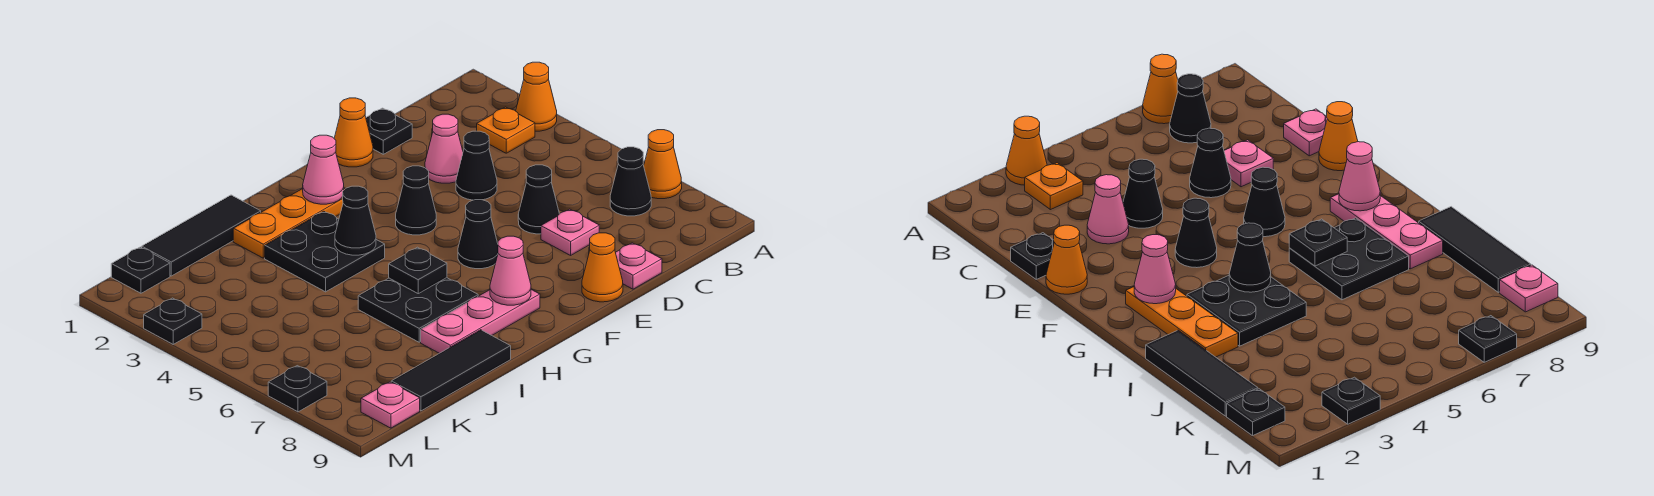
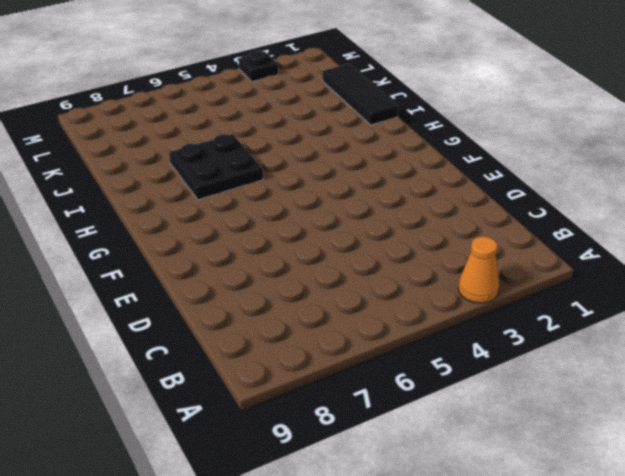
none -> orange 1x1 cone [644,130,682,199]
none -> orange 1x1 plate [477,107,535,153]
none -> black 1x1 cone [610,147,651,216]

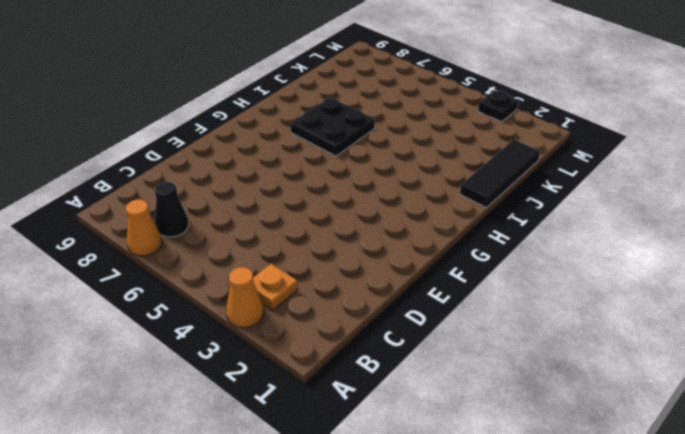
none -> black 1x1 plate [366,108,412,154]
none -> pink 1x1 cone [425,114,463,183]
none -> black 1x1 cone [456,131,497,200]

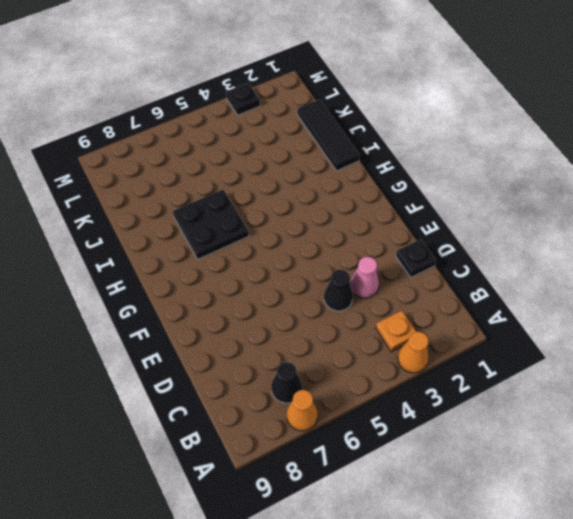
none -> black 1x1 cone [518,165,559,234]
none -> pink 1x1 plate [541,209,599,255]
none -> pink 1x1 plate [616,243,662,289]

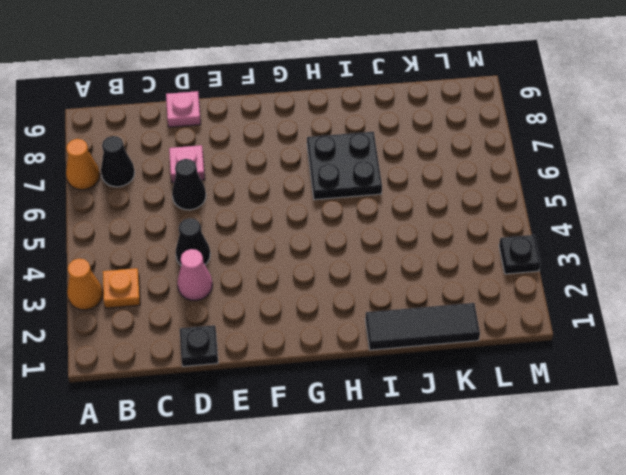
none -> orange 1x1 cone [334,98,373,167]
none -> orange 1x1 cone [582,233,623,302]
none -> black 1x1 cone [396,166,436,235]

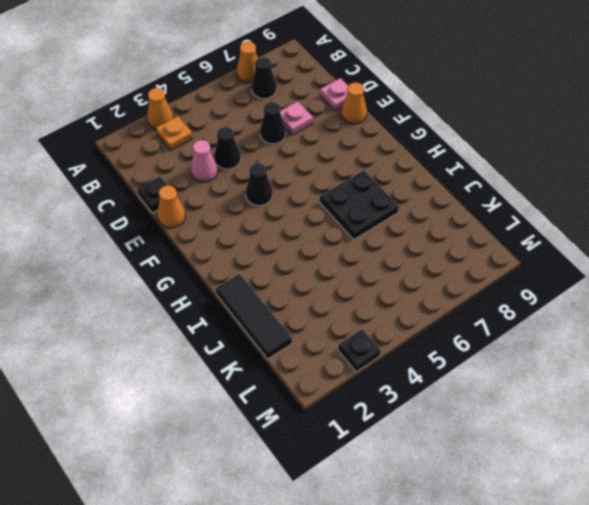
none -> black 1x1 cone [458,200,498,269]
none -> orange 1x3 plate [233,189,345,258]
none -> pink 1x3 plate [421,290,540,353]

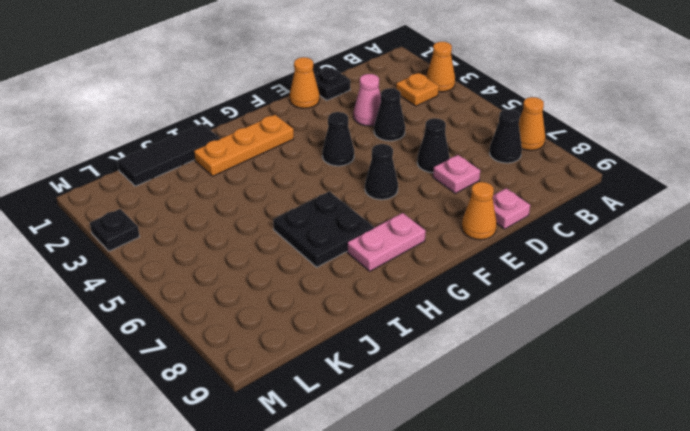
pink 1x2 plate [347,213,426,271] -> pink 1x3 plate [421,290,540,353]
none -> black 2x2 plate [265,211,385,292]
none -> black 1x3 tile [391,330,511,411]
none -> black 1x1 plate [111,247,170,293]

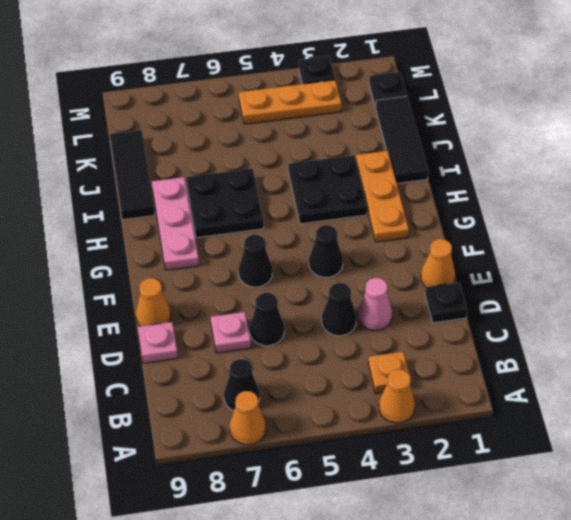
orange 1x3 plate [239,80,341,124] -> none
none -> pink 1x1 plate [361,382,420,428]
none -> black 1x1 plate [268,366,327,412]
none -> pink 1x1 cone [303,135,344,204]

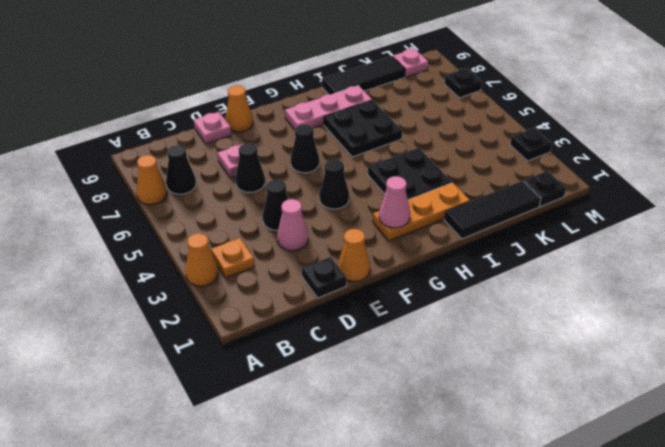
none -> pink 1x1 cone [490,236,531,305]
none -> black 1x1 cone [335,186,376,255]
none -> black 1x1 plate [389,247,447,294]

